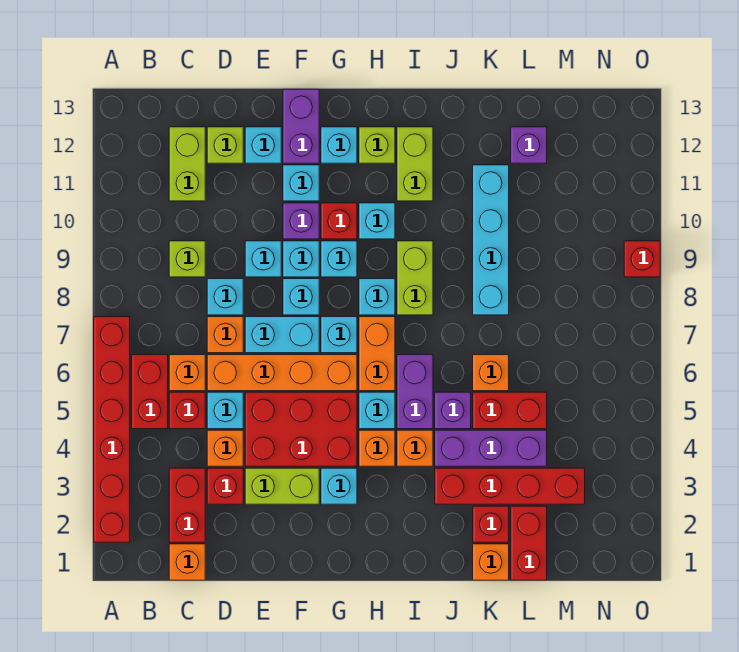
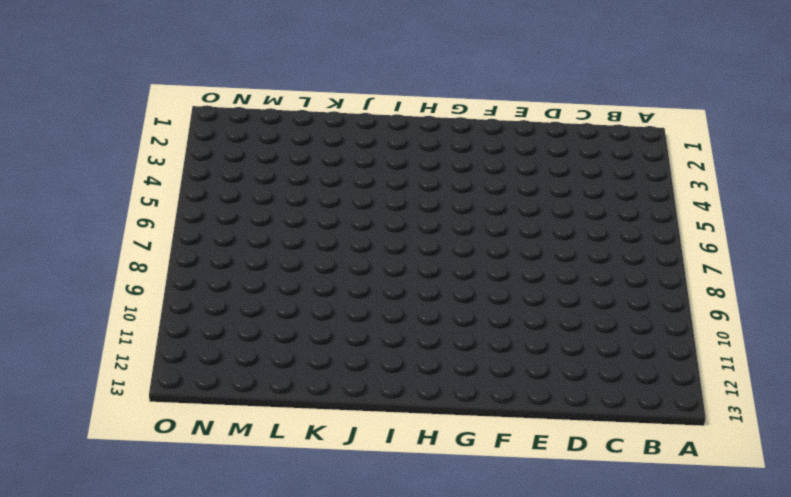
none -> red 1x6 brick [94,317,130,542]
none -> red 1x2 brick [132,355,168,429]
none -> orange 1x1 brick [169,544,205,580]
none -> red 1x2 brick [169,468,205,542]

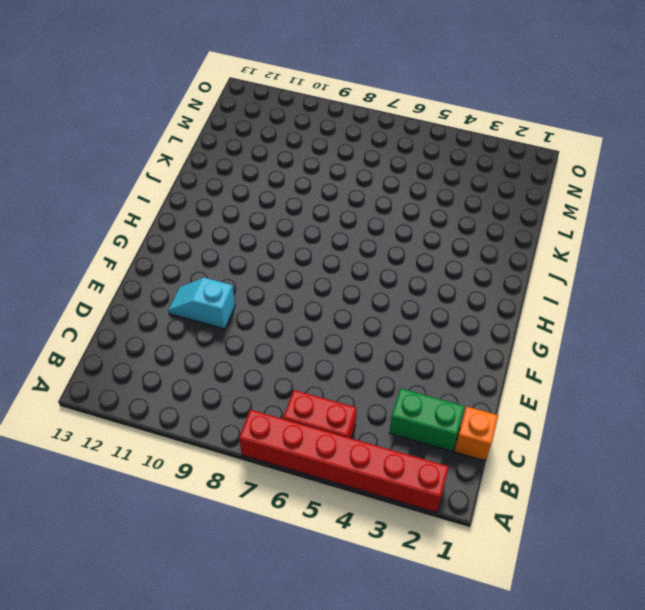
green 1x2 brick [389,388,464,451] -> red 1x2 brick [169,468,205,542]
cyan 1x2 slope [168,278,235,329] -> none
none -> red 1x1 brick [169,392,205,429]
none -> orange 1x1 brick [169,355,205,391]
none -> lime 1x1 brick [169,241,205,277]
none -> lime 1x2 brick [169,127,205,201]

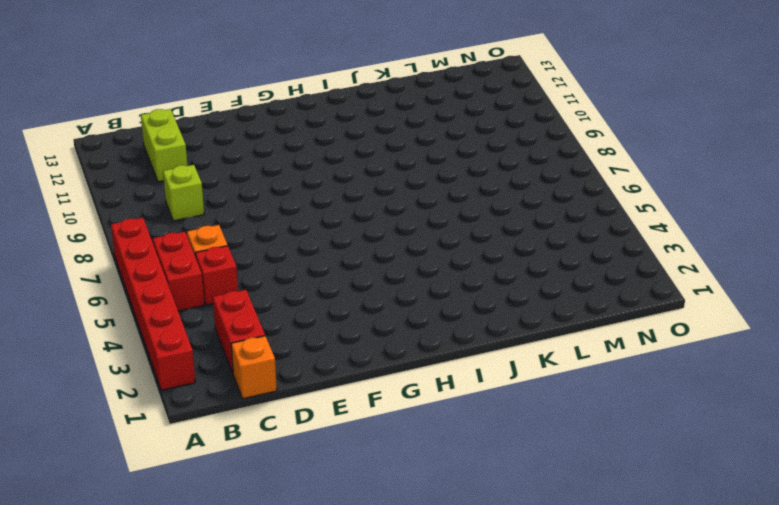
none -> red 1x1 brick [207,468,243,504]
none -> orange 1x1 brick [207,430,243,466]
none -> cyan 1x1 brick [207,392,243,429]
none -> orange 1x4 brick [207,355,357,391]

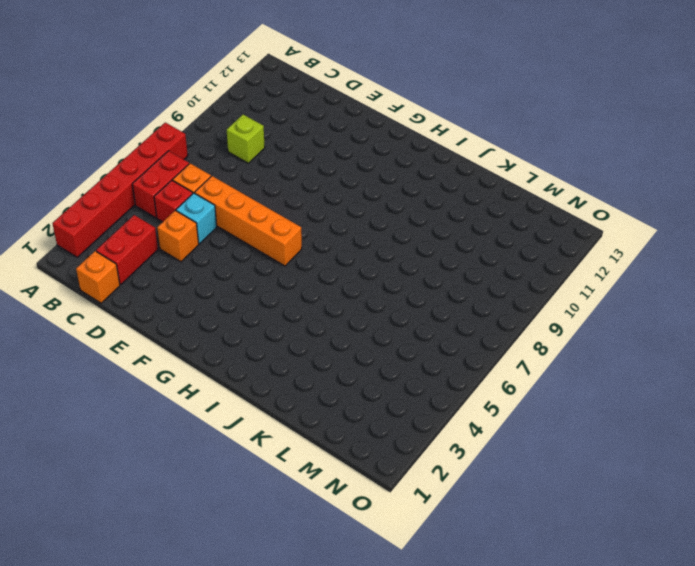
none -> lime 1x2 brick [169,127,205,201]
none -> red 1x1 brick [207,468,243,504]
none -> orange 1x1 brick [207,317,243,353]
none -> cyan 1x1 brick [207,279,243,315]

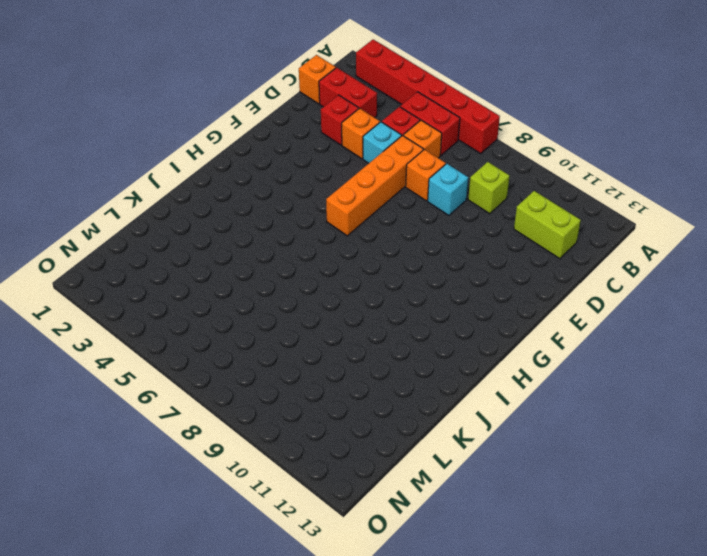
none -> lime 1x1 brick [207,127,243,163]
none -> lime 1x2 brick [245,468,319,504]
none -> red 2x3 brick [245,392,357,466]
none -> cyan 1x2 brick [245,317,319,353]

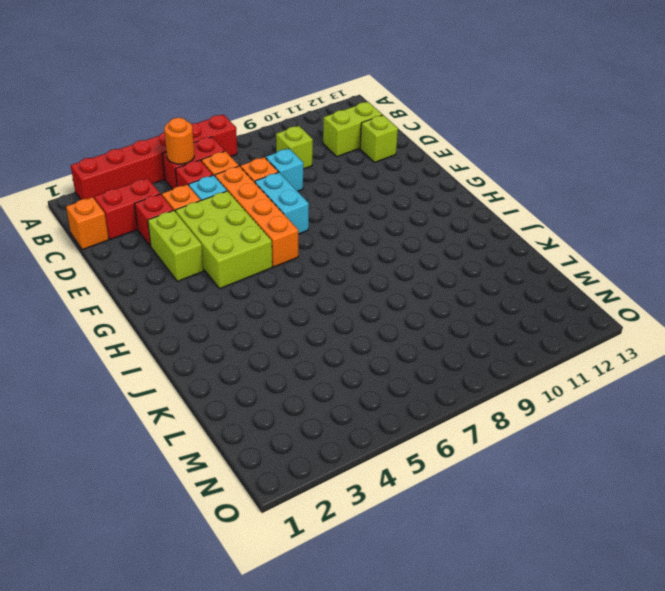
orange 1x1 round brick [164,118,194,164] -> none
lime 2x3 brick [175,191,272,289] -> red 2x3 brick [245,392,357,466]
none -> cyan 1x1 brick [245,241,281,277]
none -> cyan 1x1 brick [245,127,281,163]
none -> cyan 1x1 brick [283,279,319,315]
none -> cyan 1x1 brick [283,241,319,277]

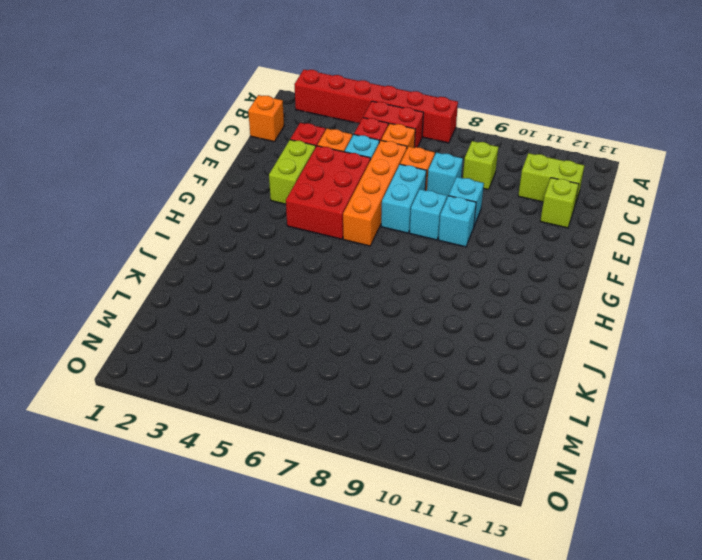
none -> red 1x2 brick [169,468,205,542]
none -> cyan 1x1 brick [245,127,281,163]
none -> purple 1x1 brick [283,203,319,239]
none -> cyan 1x1 brick [283,165,319,201]

